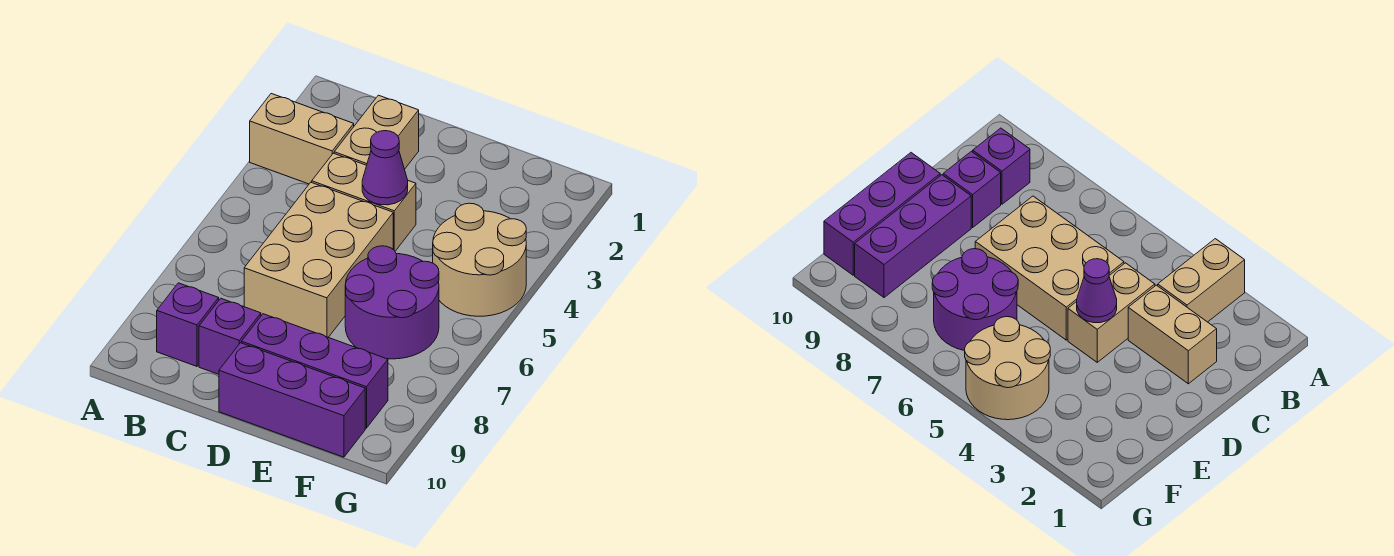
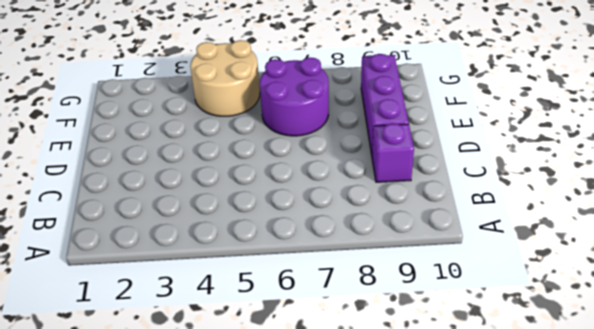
none -> tan 1x2 brick [250,94,354,184]
none -> purple 1x1 brick [157,283,219,366]

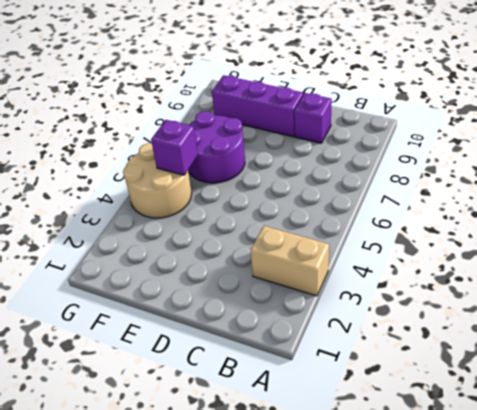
purple 1x1 brick [151,120,198,175] -> purple 1x1 brick moved to [157,283,219,366]
none -> tan 1x2 brick [334,95,419,169]
none -> tan 1x2 brick [312,153,416,251]

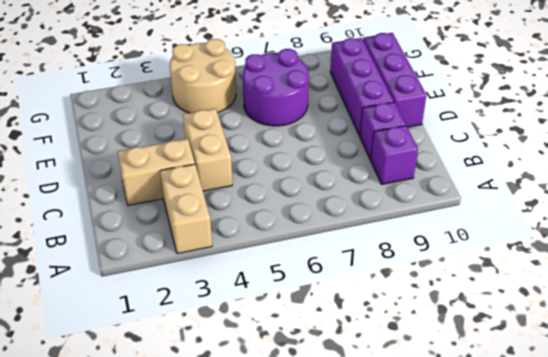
none -> tan 2x3 brick [244,182,393,337]
none -> purple 1x1 cone [362,131,408,205]

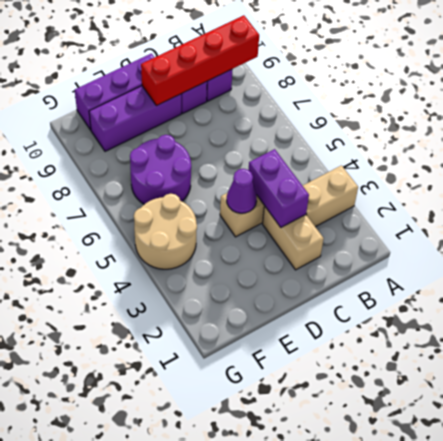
red 1x4 brick [141,15,259,106] -> none
purple 1x2 brick [249,149,309,227] -> none
none -> tan 2x3 brick [244,182,393,337]

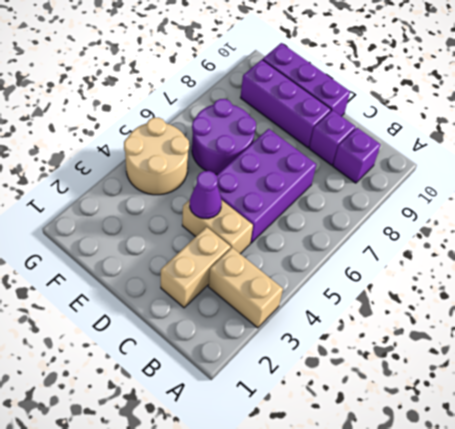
purple 2x3 brick [216,129,316,243] -> tan 2x3 brick [244,182,393,337]

